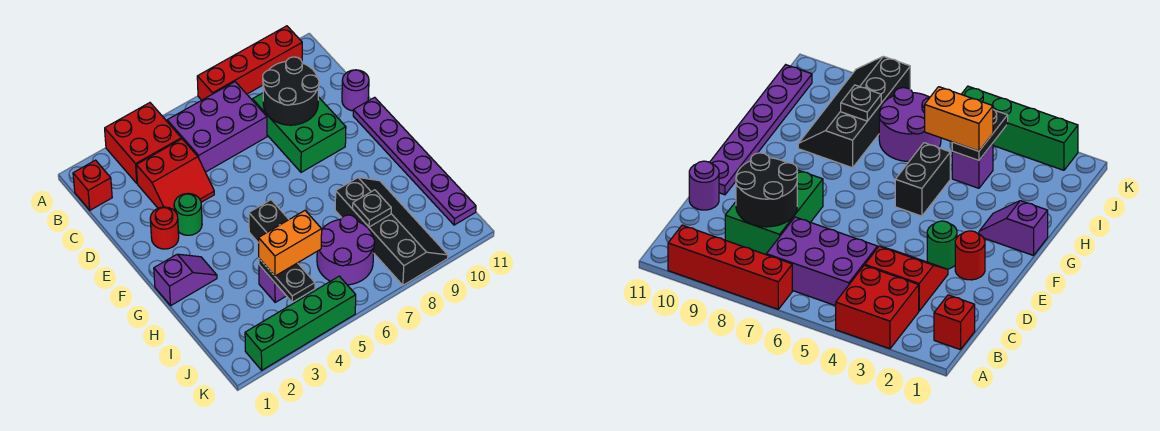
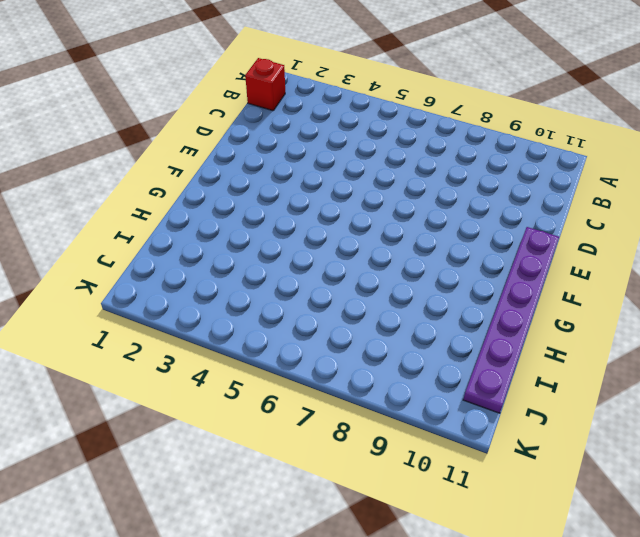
none -> red 2x2 brick [105,103,181,183]
none -> red 1x4 brick [197,26,302,100]
none -> purple 2x3 brick [167,82,267,172]

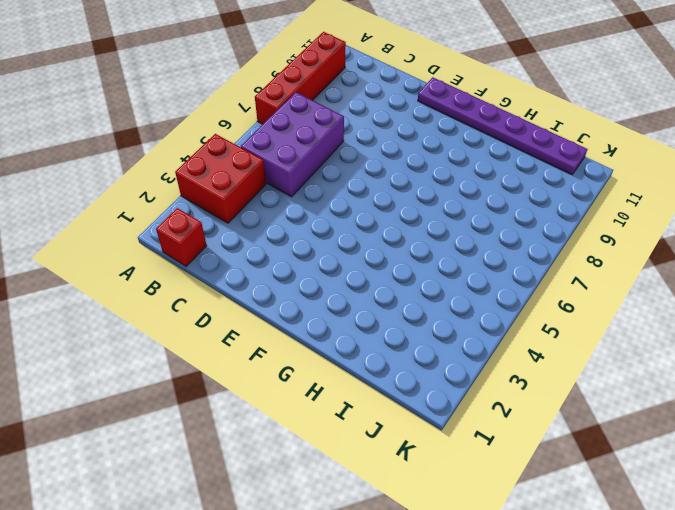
none -> red 2x2 slope [136,139,214,210]
none -> green 2x3 brick [253,93,346,172]
none -> purple 1x1 round brick [342,70,369,111]

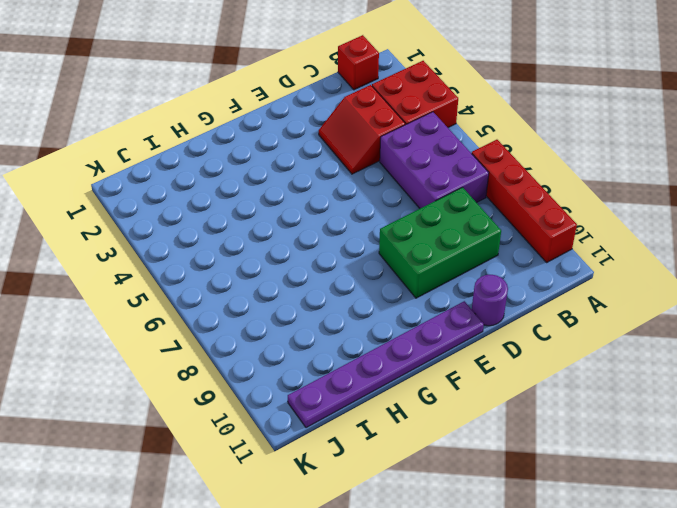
none -> red 1x1 round brick [150,207,179,249]
none -> green 1x1 round brick [174,193,202,235]
none -> purple 1x2 slope [154,254,217,306]

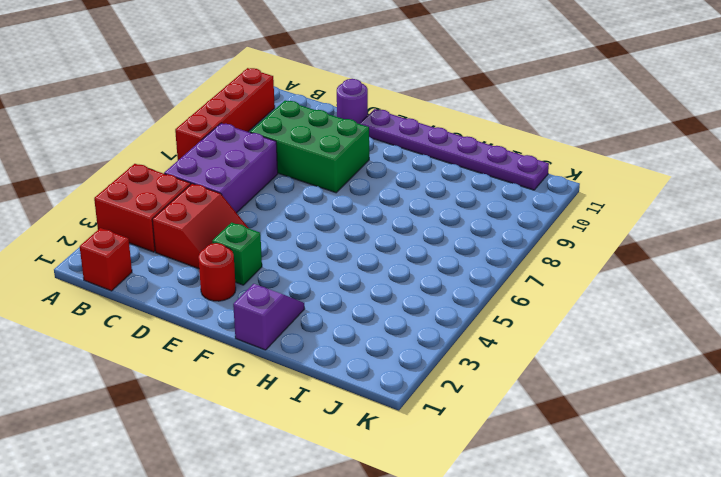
green 1x1 brick [212,223,262,285] -> green 1x1 round brick [174,193,202,235]
none -> black 1x2 brick [249,200,289,243]
none -> black 2x4 slope [335,178,448,285]
none -> purple 1x1 brick [259,265,286,302]

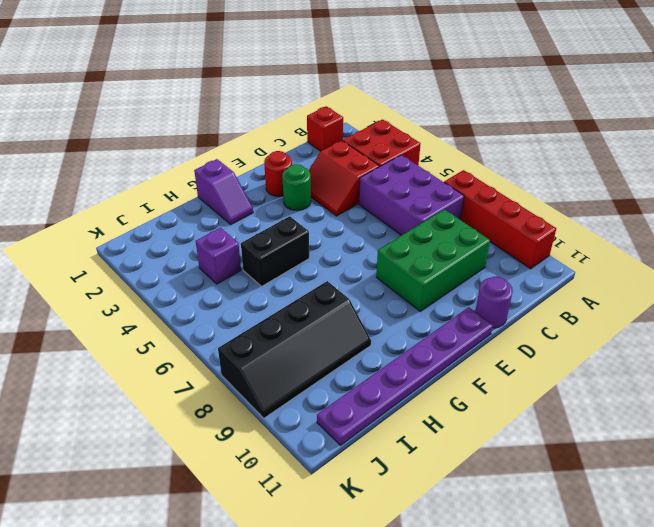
none -> purple 2x2 round brick [317,215,375,285]
none -> green 1x4 brick [245,276,356,370]
none -> black 2x2 round brick [263,57,319,125]

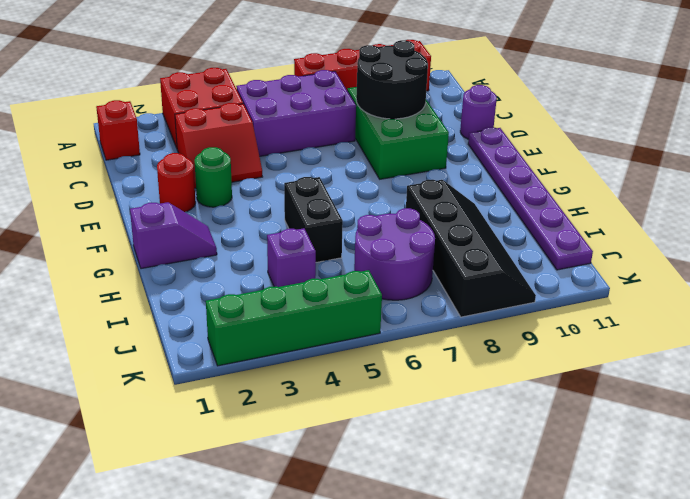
none -> black 1x2 plate [259,259,315,302]
none -> black 1x1 plate [353,190,391,227]
none -> orange 1x2 brick [259,211,322,276]

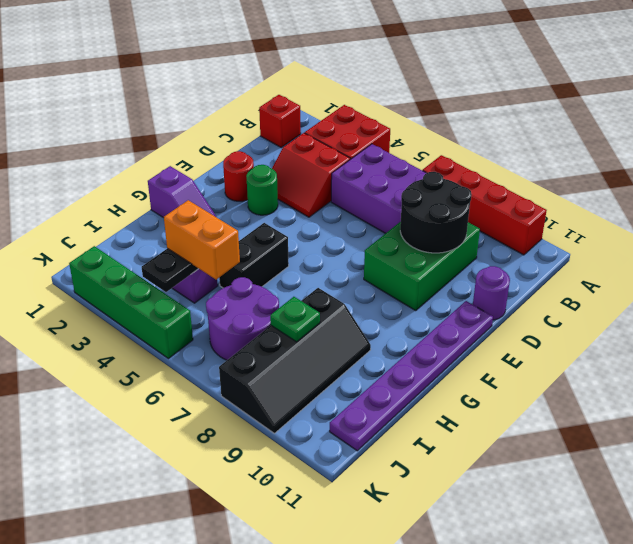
green 1x1 plate [270,297,320,342] -> black 1x1 plate [353,190,391,227]

